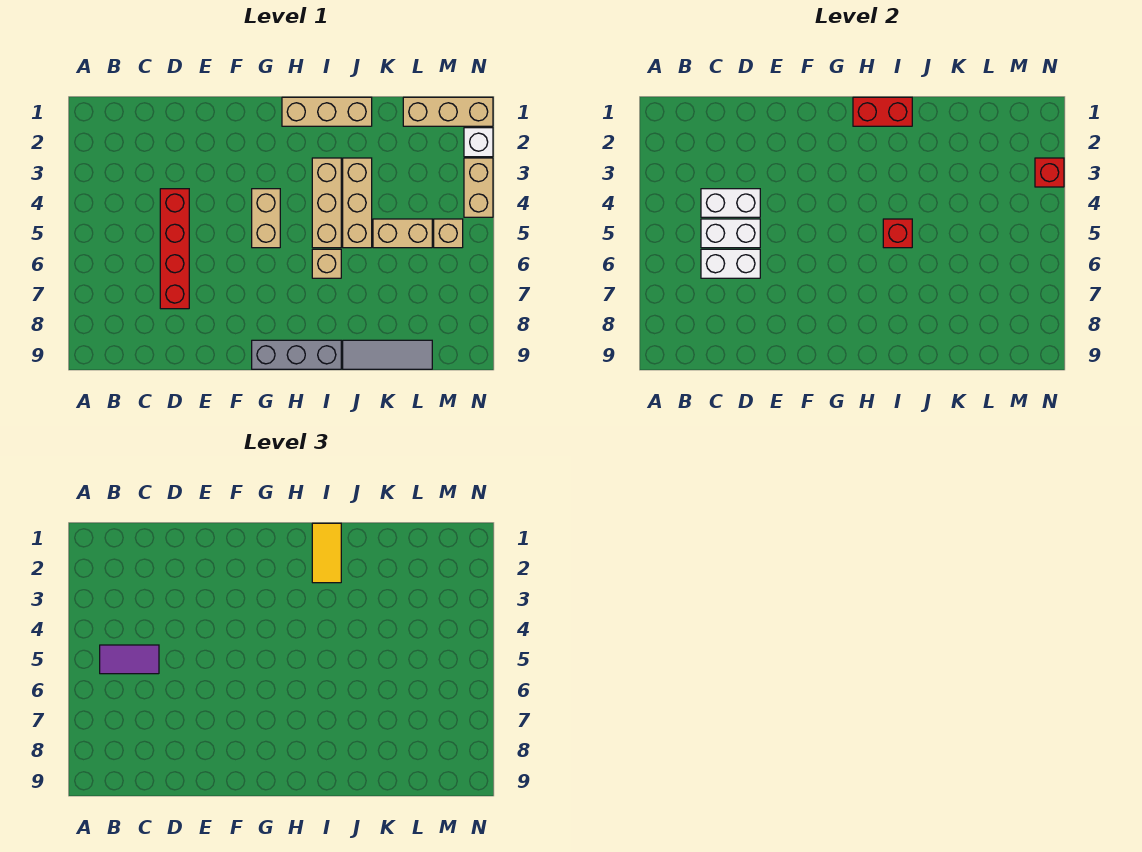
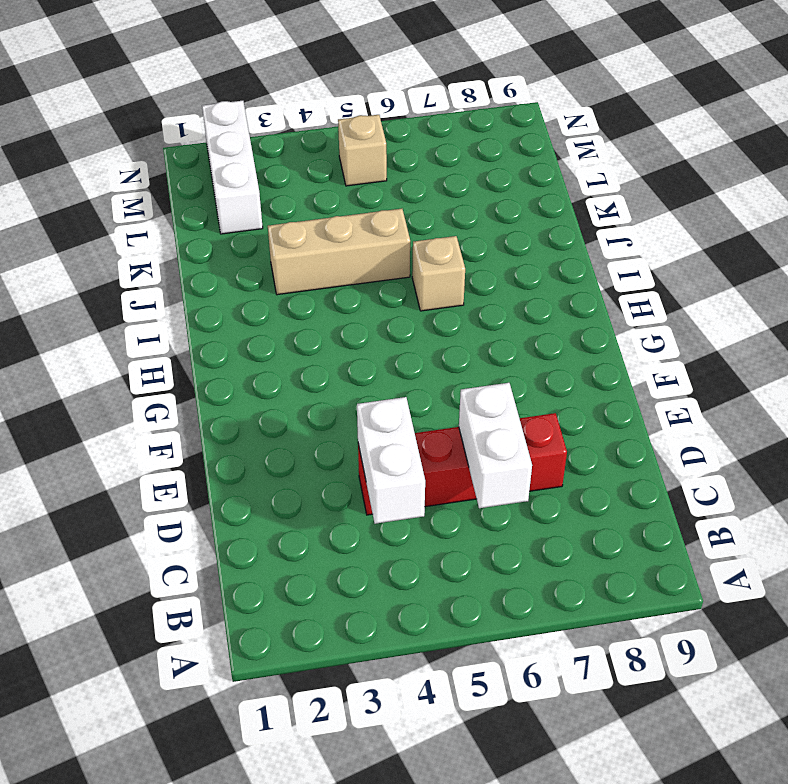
white 1x3 brick [202,101,263,234] -> white 1x1 brick [464,128,493,157]
none -> tan 1x2 brick [252,189,280,248]
none -> grey 1x3 brick [252,340,341,369]
none -> tan 1x3 brick [282,97,372,126]

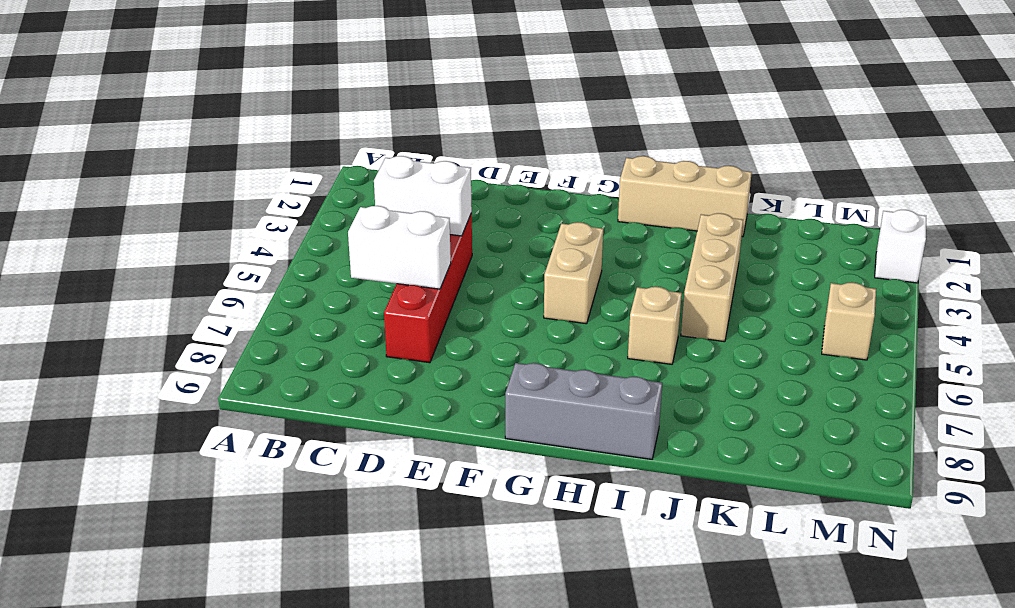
none -> tan 1x3 brick [312,158,341,248]
none -> grey 1x3 tile [343,340,432,369]
none -> tan 1x2 brick [373,219,432,248]

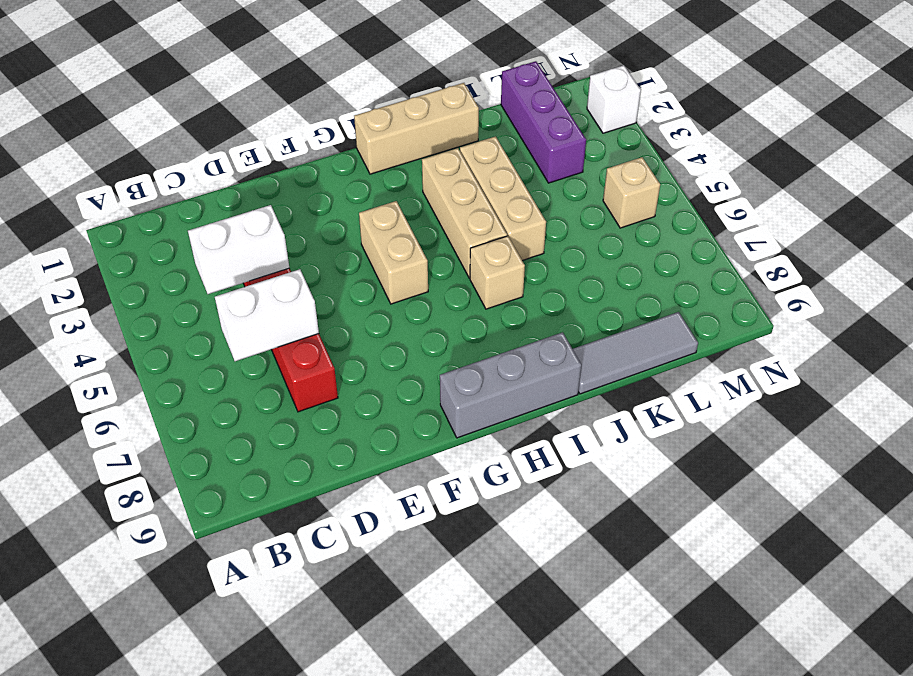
purple 1x3 brick [501,61,586,183] -> tan 1x3 brick [403,97,493,126]
none -> tan 1x2 brick [373,219,432,248]
none -> tan 1x2 brick [464,158,493,217]
none -> white 1x2 brick [701,219,760,248]

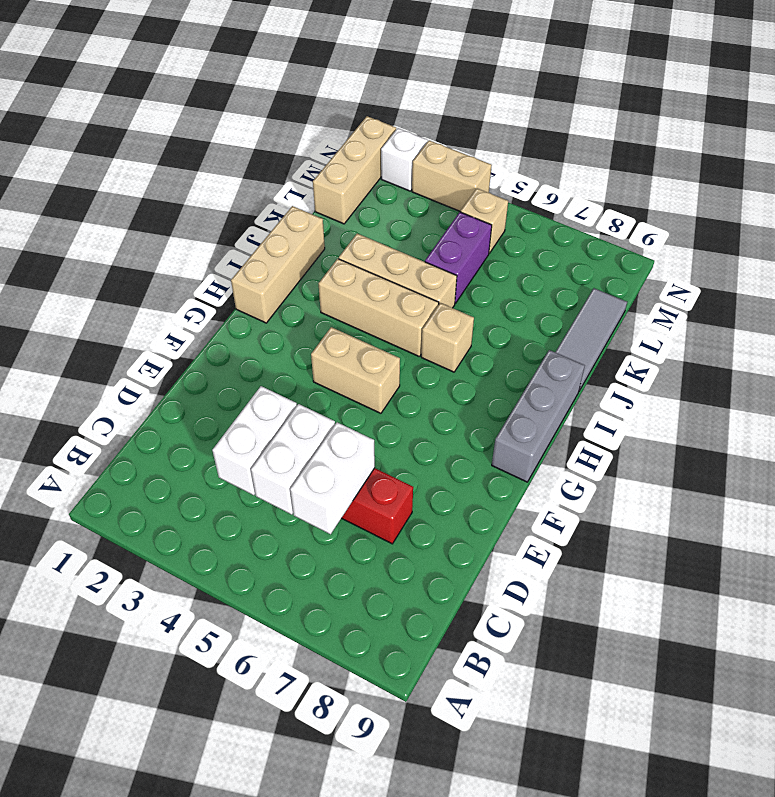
purple 1x2 brick [425,212,492,303] -> tan 1x2 brick [373,219,432,248]
none -> red 1x2 brick [853,97,912,126]
none -> red 1x1 brick [883,219,912,248]
none -> red 1x1 brick [1035,158,1064,187]

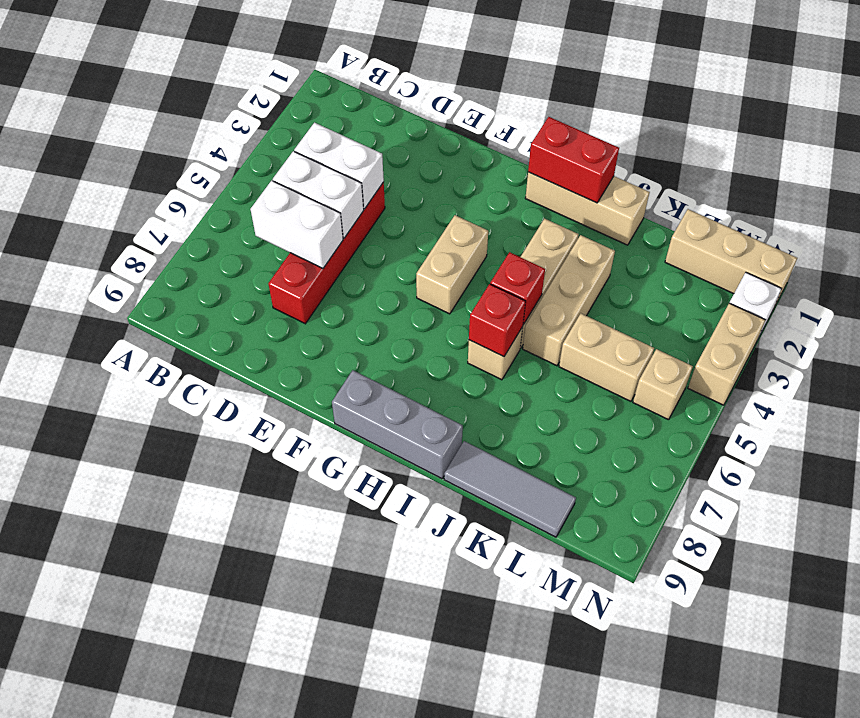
red 1x1 brick [469,284,526,357] -> red 1x1 brick moved to [1035,158,1064,187]
none -> purple 1x2 tile [100,645,159,674]
none -> yellow 1x2 tile [312,523,341,583]

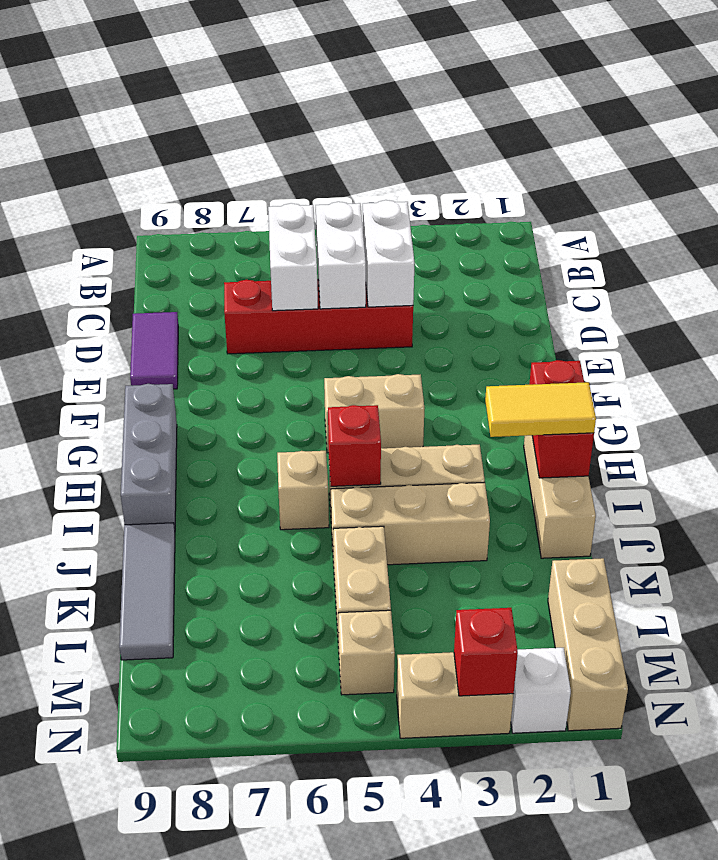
purple 1x2 tile [130,312,178,389] -> purple 1x2 tile moved to [100,645,159,674]

